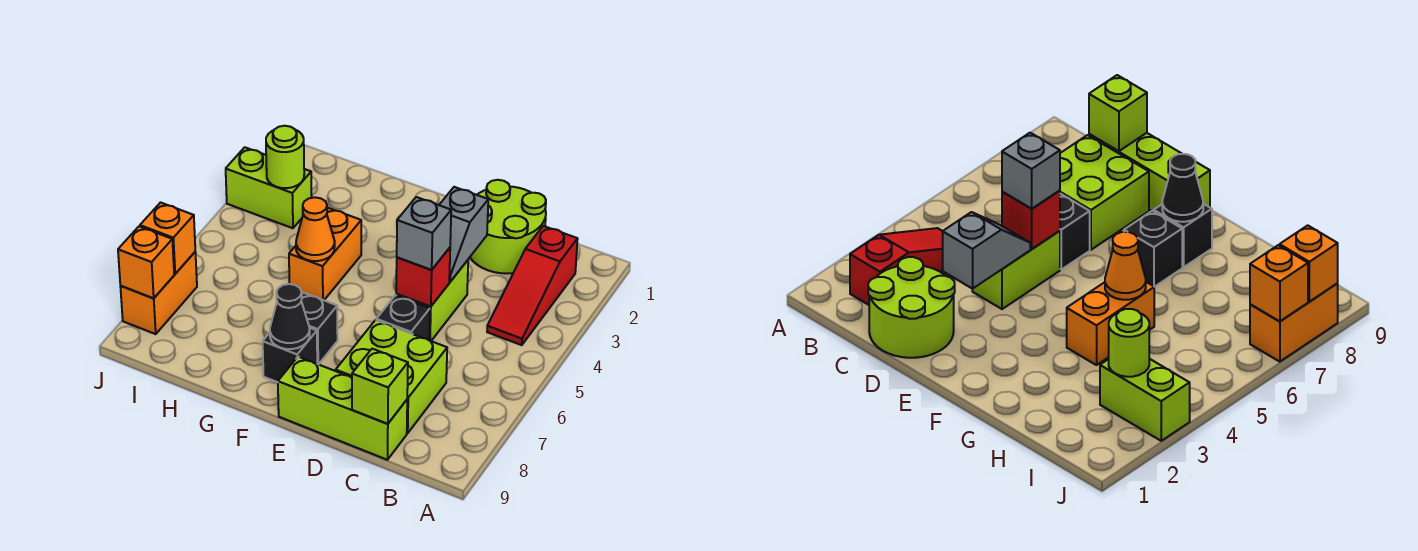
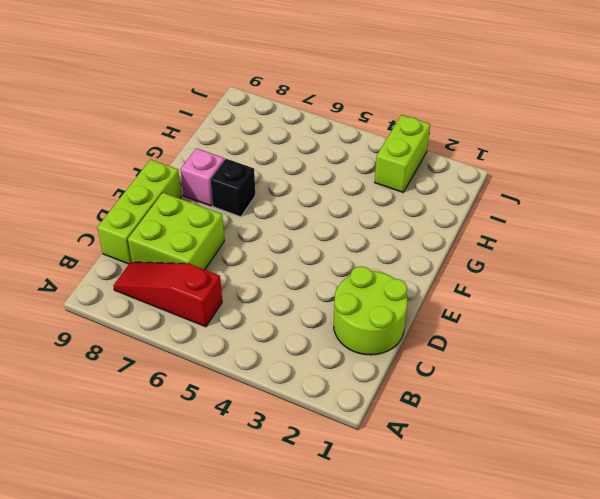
red 1x3 slope [113,262,222,327] -> red 1x3 slope moved to [487,226,578,345]
pink 1x1 brick [181,148,224,206] -> black 1x1 brick [263,328,317,382]
none -> lime 1x2 brick [396,260,468,341]
none -> black 1x1 brick [376,295,430,340]
none -> orange 1x2 brick [289,208,361,300]

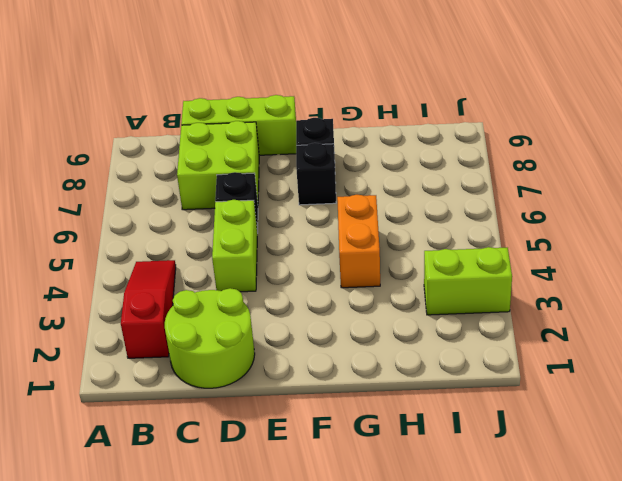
none -> orange 1x2 brick [120,252,197,334]
none -> lime 1x1 brick [352,349,408,424]
none -> grey 1x2 slope [440,187,488,282]

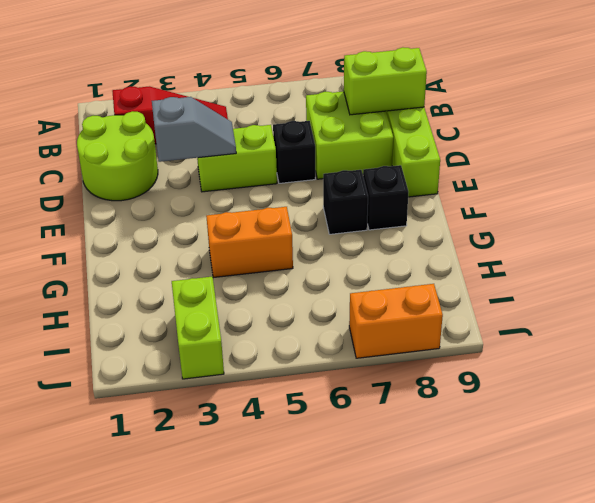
lime 1x2 brick [344,47,427,115] -> lime 1x1 brick [352,349,408,424]
none -> red 1x1 brick [396,248,450,307]
none -> black 1x1 cone [270,284,310,349]
none -> orange 1x1 cone [296,197,335,261]

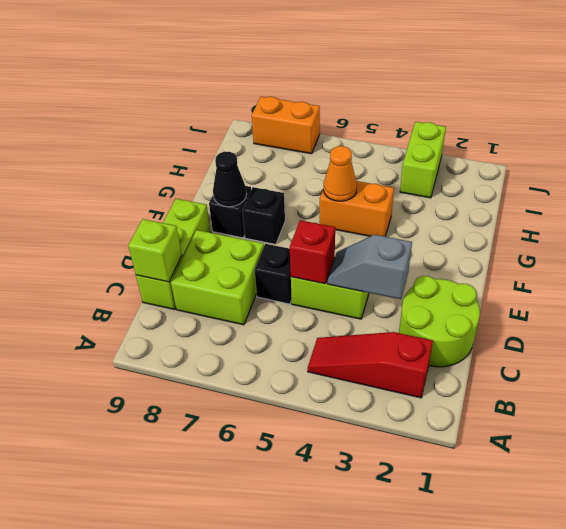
none -> lime 1x1 round brick [266,126,304,188]
none -> orange 1x1 brick [140,203,195,274]
none -> orange 1x1 brick [118,226,174,298]

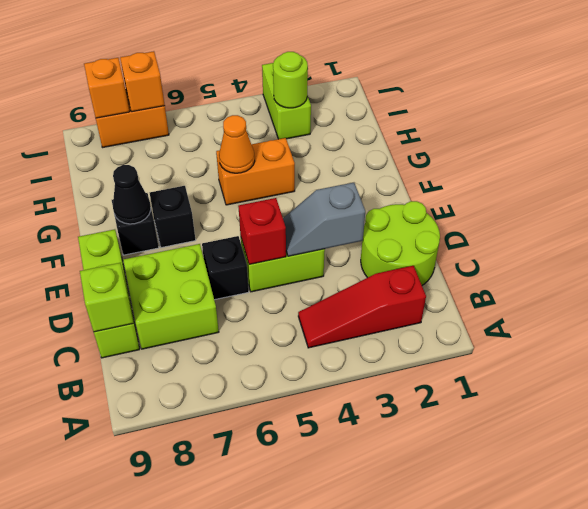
none -> grey 1x1 brick [397,197,451,270]

